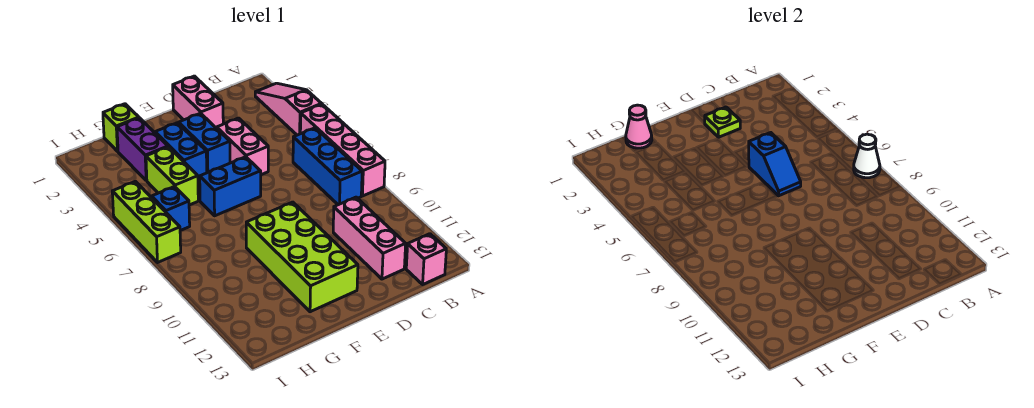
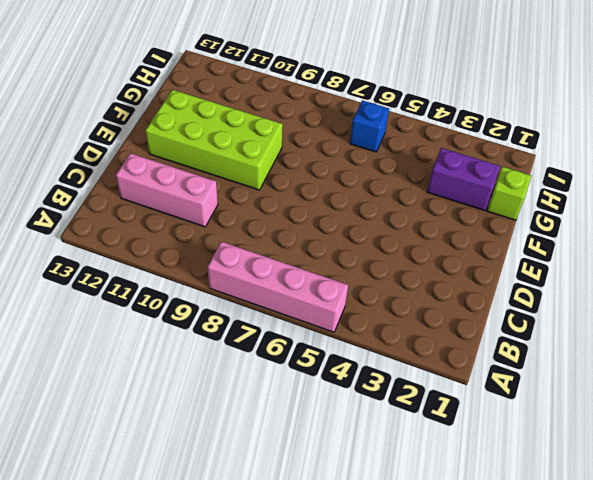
none -> pink 1x3 slope [255,83,321,135]
none -> blue 1x3 brick [293,128,362,205]
none -> pink 1x1 brick [406,234,446,284]

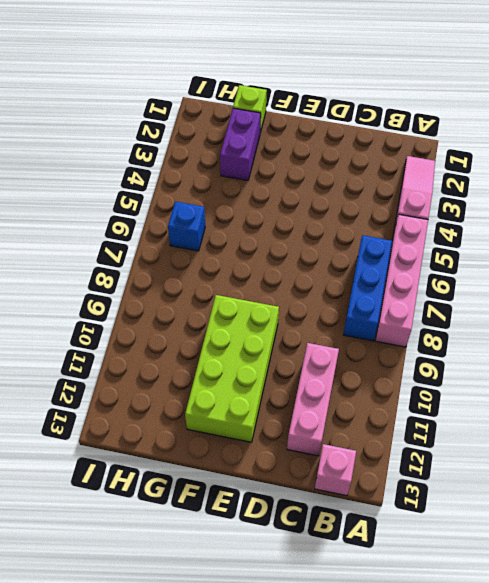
none -> pink 1x2 brick [173,76,223,128]
none -> pink 1x2 brick [217,118,268,175]
none -> blue 1x2 brick [179,113,230,173]

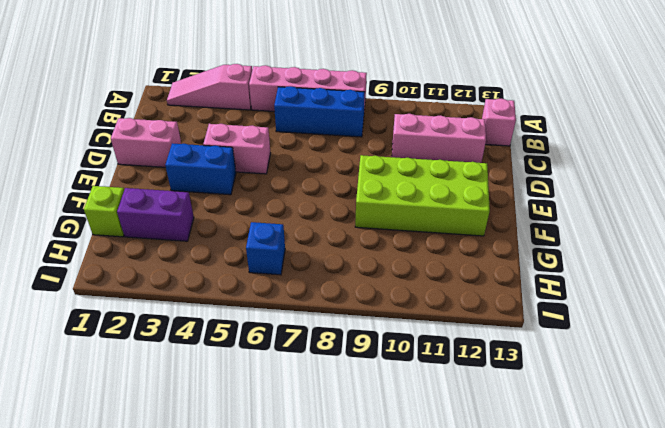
none -> blue 1x2 brick [200,157,261,216]
none -> blue 1x2 brick [155,123,207,180]
none -> lime 1x2 brick [146,147,198,205]

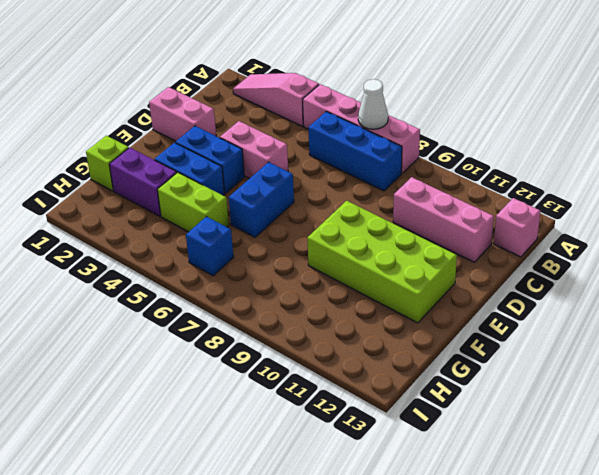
none -> lime 1x3 brick [112,181,181,263]
none -> lime 1x1 plate [705,107,740,137]
none -> blue 1x2 slope [749,133,801,196]

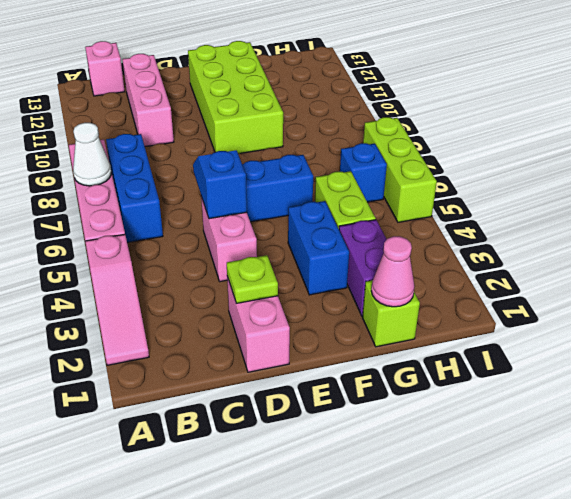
none -> blue 1x2 brick [179,113,230,173]

